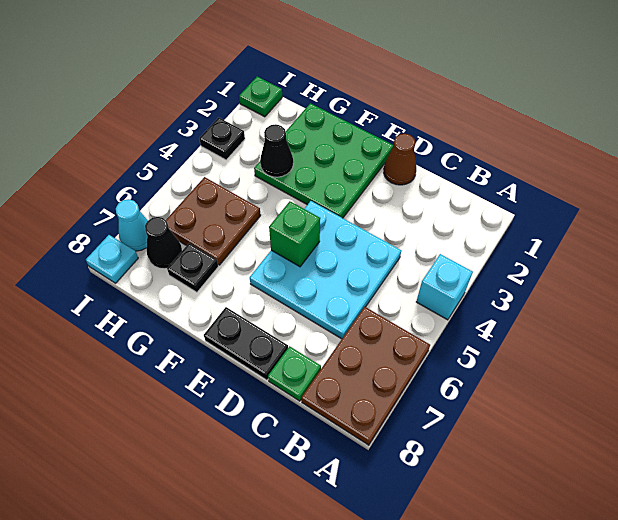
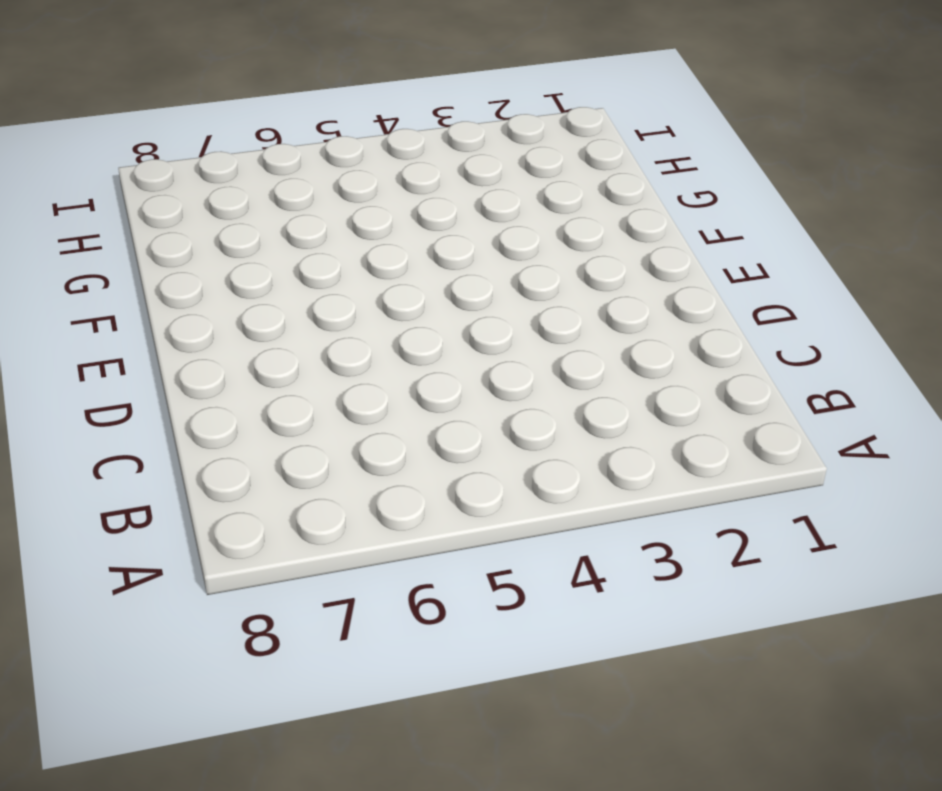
none -> cyan 1x1 brick [416,254,473,320]
none -> brown 2x3 plate [301,307,430,445]
none -> cyan 3x3 plate [250,201,401,339]

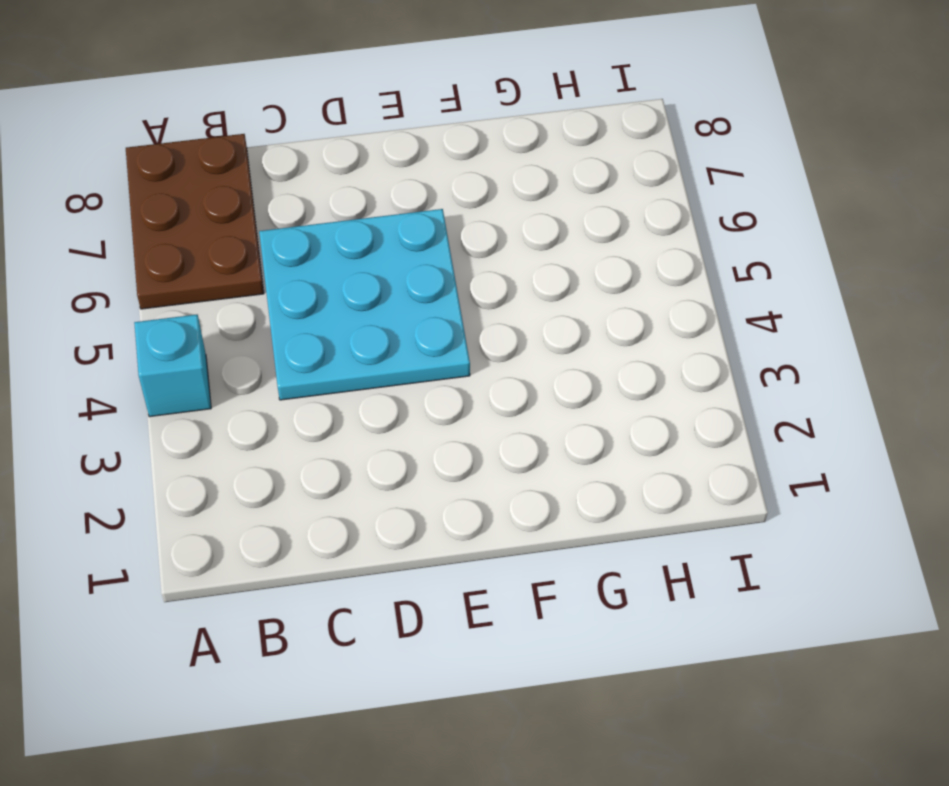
none -> green 1x1 plate [268,346,321,401]
none -> brown 1x1 cone [384,133,416,185]
none -> black 1x2 plate [204,307,288,380]

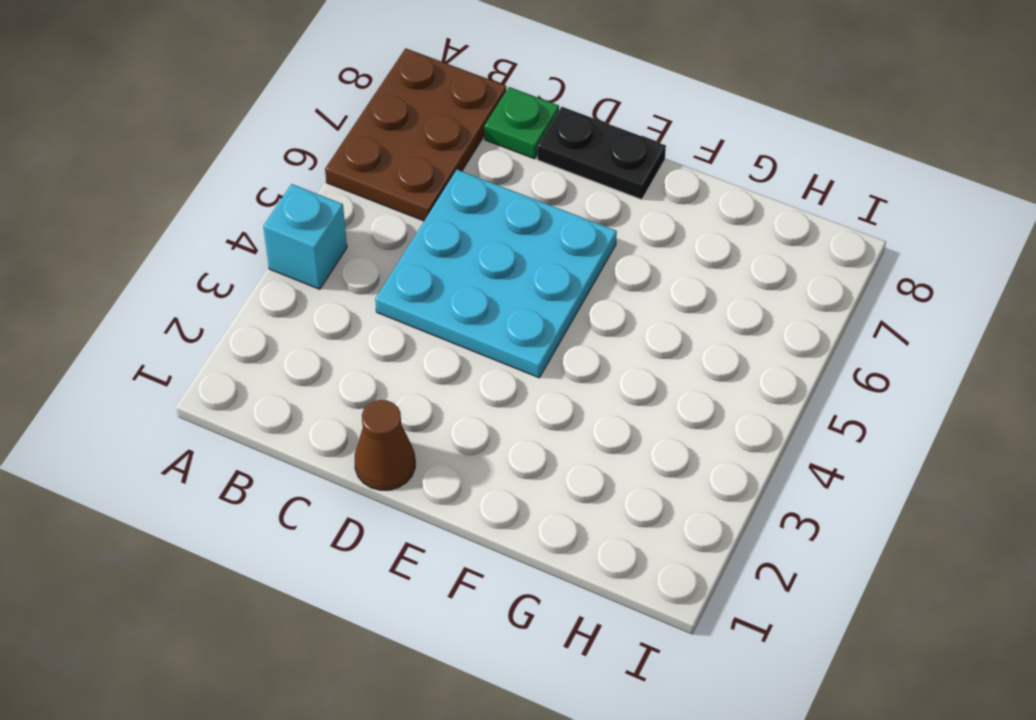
none -> green 3x3 plate [254,103,393,218]
none -> brown 2x2 plate [166,177,261,265]
none -> black 1x1 plate [167,243,218,292]

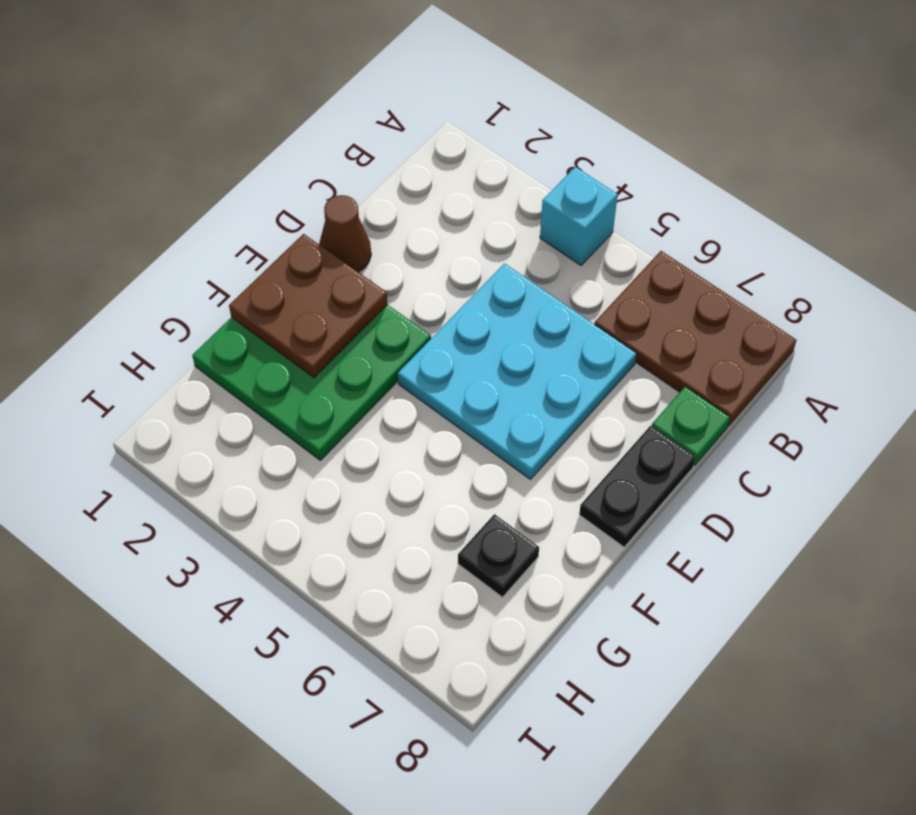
brown 2x2 plate [229,234,387,378] -> brown 2x2 plate moved to [166,177,261,265]
none -> black 1x1 cone [145,217,182,269]
none -> green 1x1 plate [239,76,282,117]
none -> black 1x1 plate [199,117,245,160]

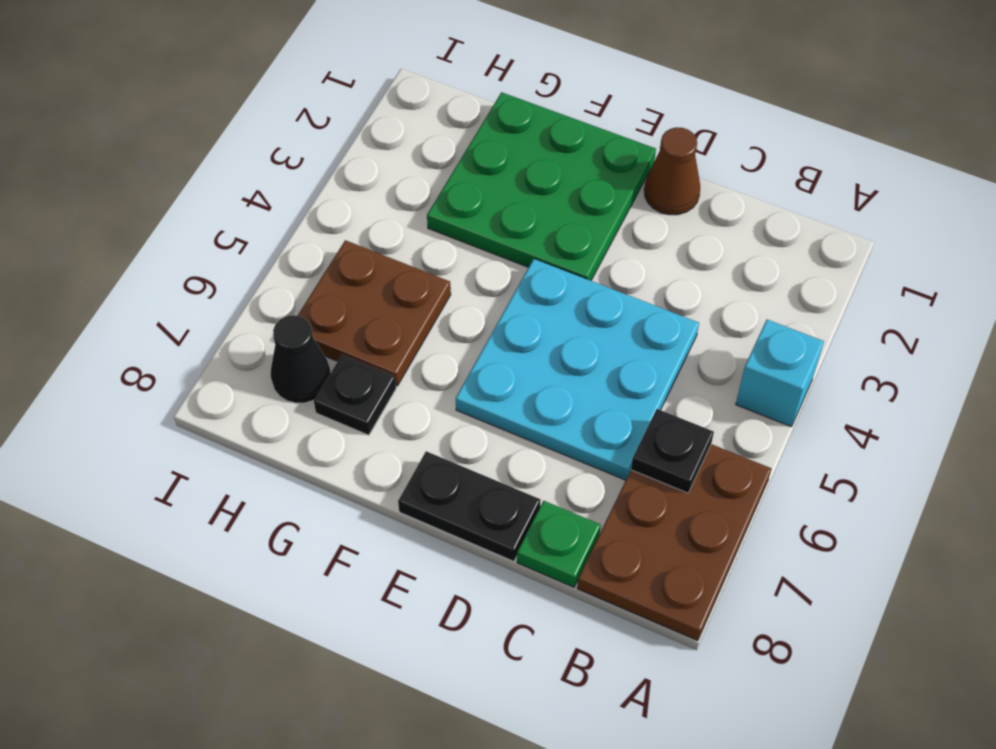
black 1x1 plate [631,409,714,493] -> black 1x1 plate moved to [199,117,245,160]
none -> green 1x1 plate [239,76,282,117]
none -> cyan 1x1 cone [116,199,148,251]
none -> cyan 1x1 plate [86,235,138,283]

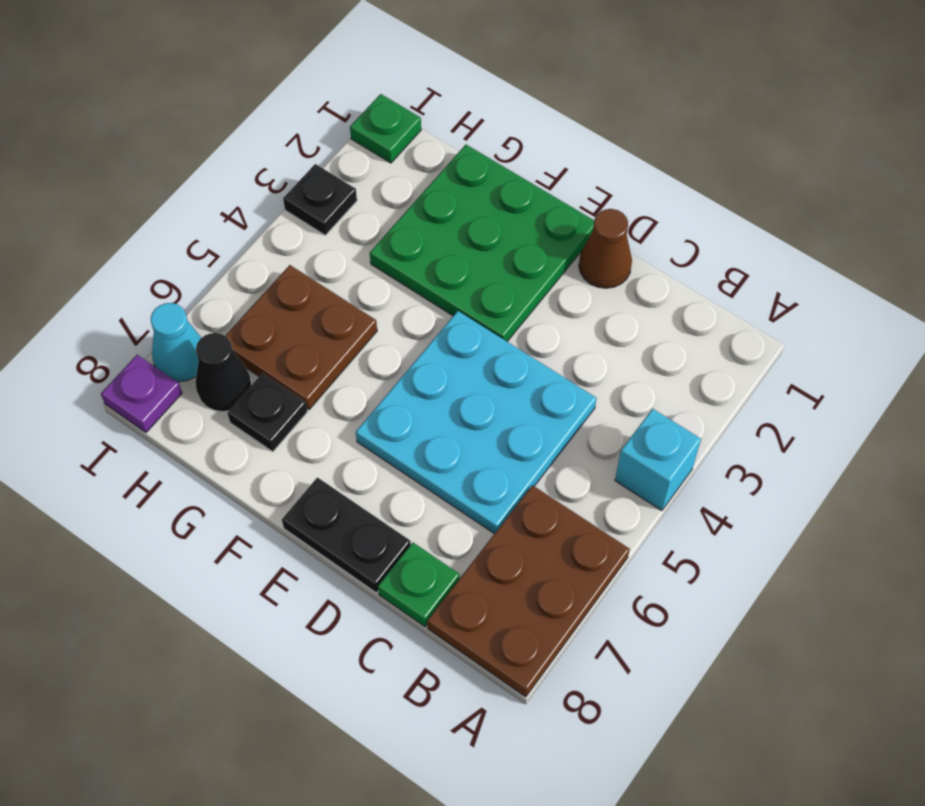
purple 1x1 plate [101,355,182,432] -> cyan 1x1 plate [86,235,138,283]
none -> green 1x1 brick [269,201,320,267]
none -> black 1x1 cone [260,124,293,177]

